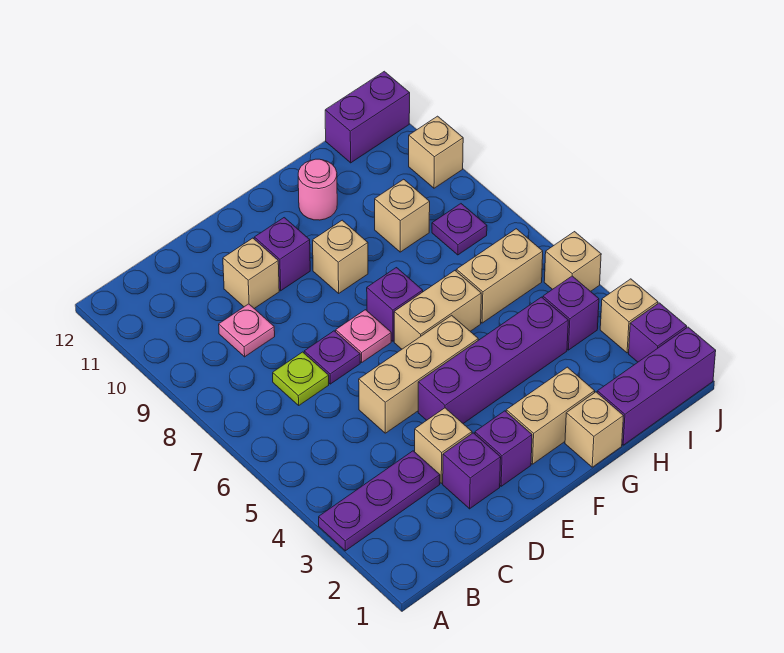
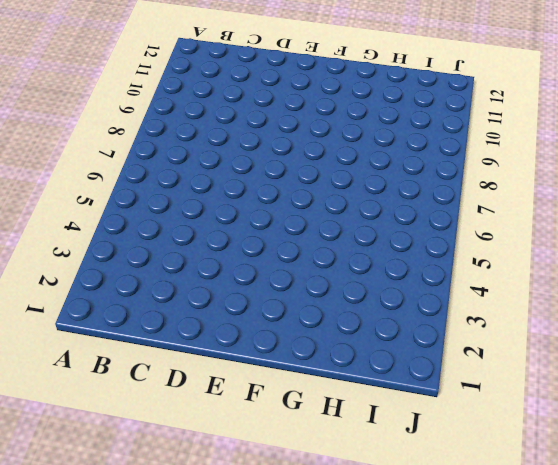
none -> purple 1x3 plate [319,451,440,551]
none -> lime 1x1 plate [273,352,329,405]
none -> pink 1x1 plate [219,304,275,357]

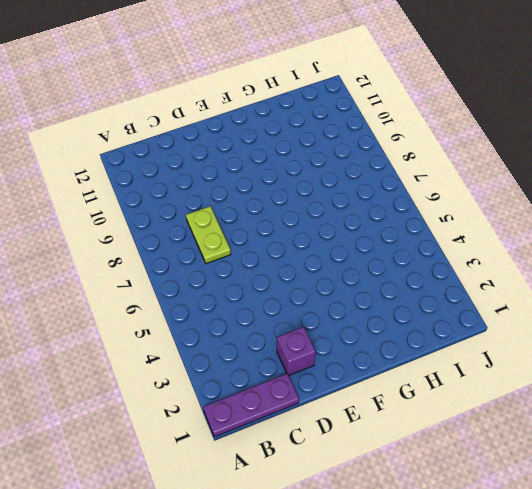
purple 1x3 plate [203,374,299,437] -> purple 1x3 plate moved to [319,451,440,551]
lime 1x2 plate [186,206,231,264] -> lime 1x1 plate [273,352,329,405]
none -> pink 1x1 plate [219,304,275,357]
none -> tan 1x1 brick [415,408,472,483]
none -> tan 1x3 brick [359,315,478,433]

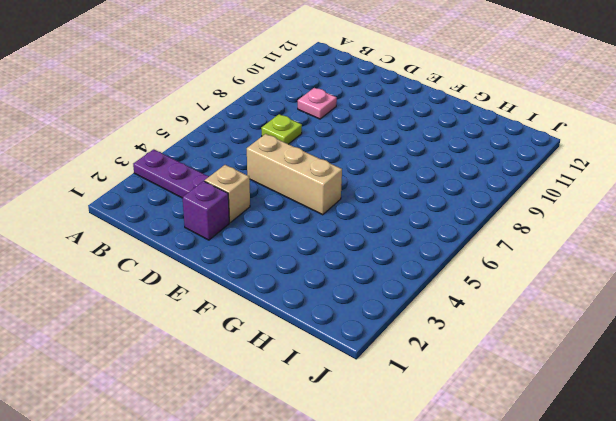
none -> purple 1x1 plate [304,331,360,384]
none -> tan 1x1 brick [223,238,279,308]
none -> purple 1x1 brick [475,411,532,486]

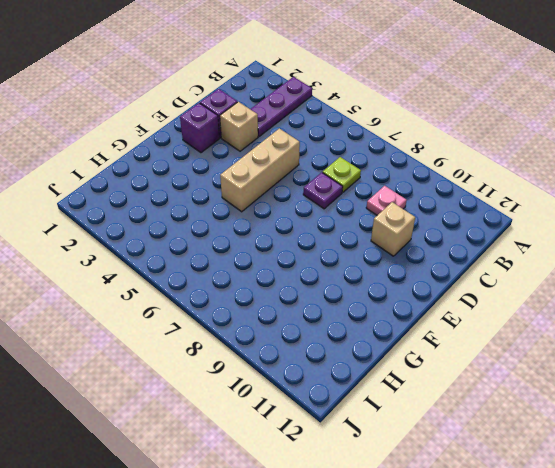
none -> purple 1x4 brick [418,297,568,423]
none -> pink 1x1 plate [336,310,391,362]
none -> purple 1x1 brick [254,218,310,291]

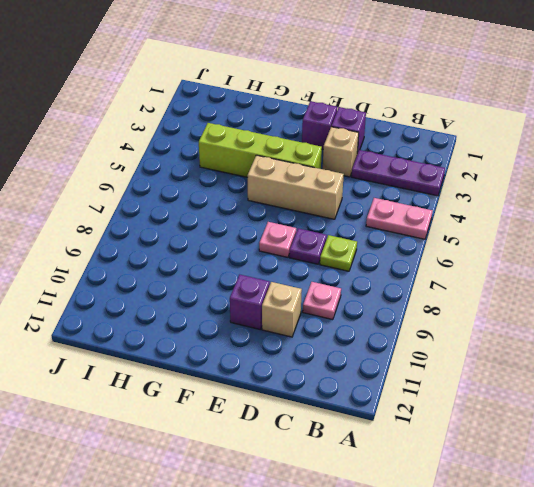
pink 1x2 plate [366,198,432,239] -> none
lime 1x4 brick [199,123,322,177] -> purple 1x4 brick [418,297,568,423]
none -> tan 1x2 brick [506,367,595,464]
none -> tan 1x2 brick [394,271,481,349]
none -> purple 1x1 brick [367,268,423,341]

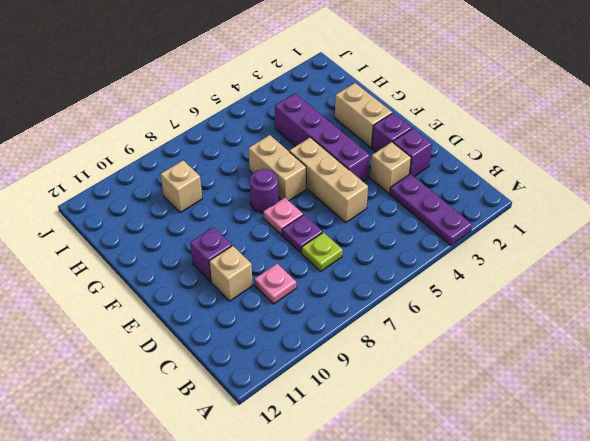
purple 1x1 round brick [250,169,278,213] -> purple 1x1 brick [367,268,423,341]
none -> tan 1x1 brick [313,220,368,293]
none -> tan 1x1 brick [565,392,623,467]
none -> pink 1x1 round brick [298,159,337,220]

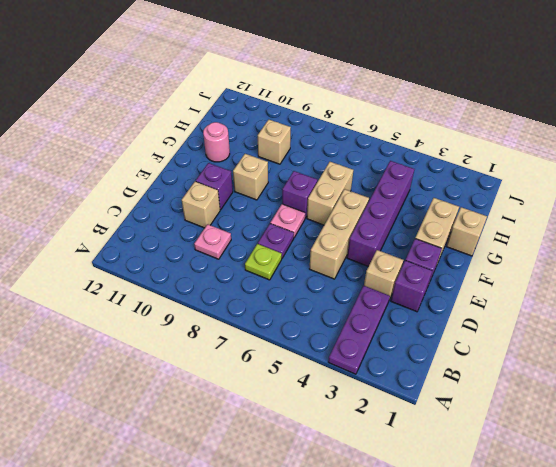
none -> purple 1x3 brick [597,327,716,445]
none -> tan 1x2 brick [456,229,543,323]
none -> purple 1x1 brick [543,276,599,350]

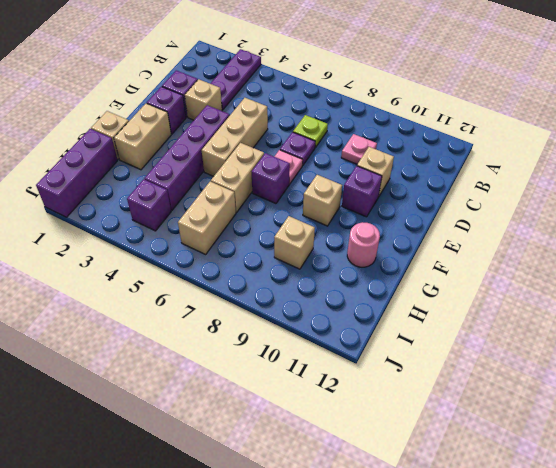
none -> purple 1x1 plate [432,204,487,255]
none -> purple 1x2 brick [325,71,410,163]
none -> purple 1x1 brick [629,303,687,362]

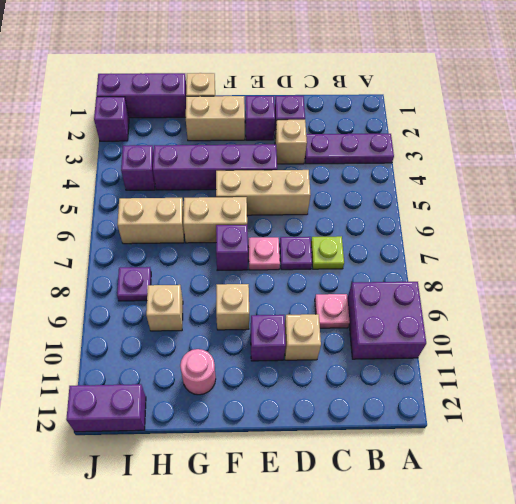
purple 2x2 brick [347,282,426,359] -> none
none -> tan 1x1 brick [600,279,658,353]
none -> tan 1x1 brick [544,232,601,291]
none -> tan 1x1 brick [409,116,463,188]

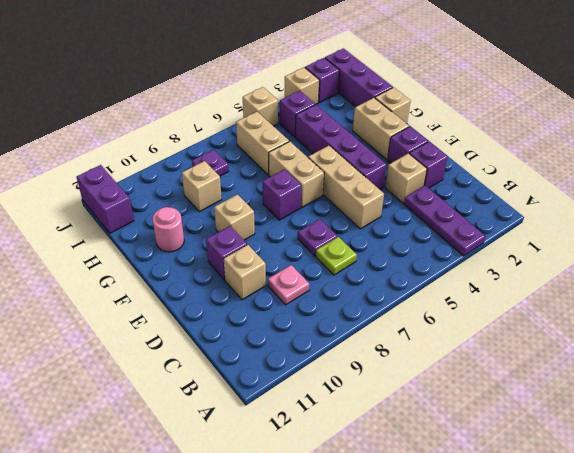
none -> pink 1x1 plate [336,310,391,362]
none -> tan 1x1 brick [409,116,463,188]

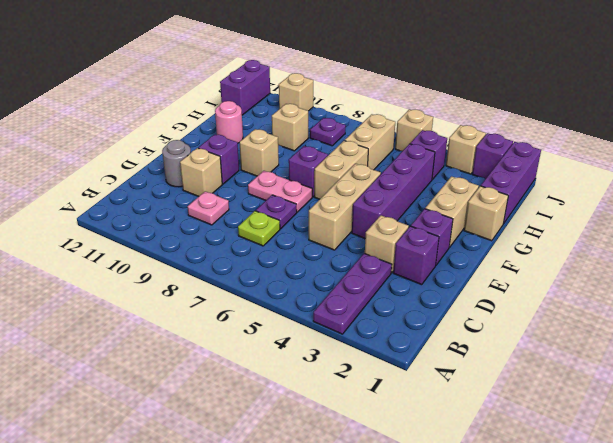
grey 1x1 round brick [162,140,191,187] -> none
pink 1x2 plate [248,171,312,212] -> pink 1x1 plate [336,310,391,362]

